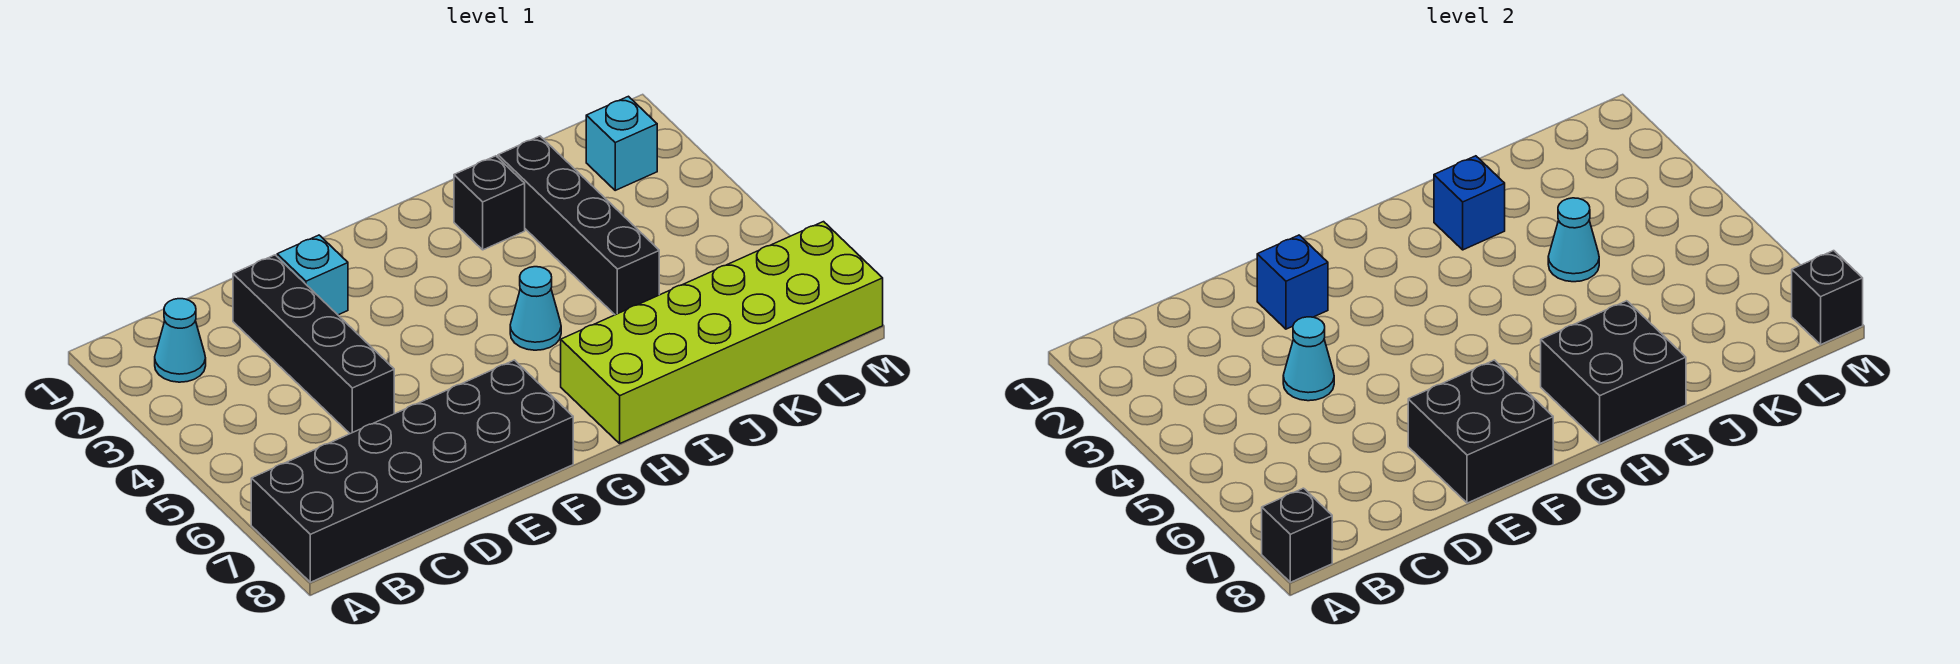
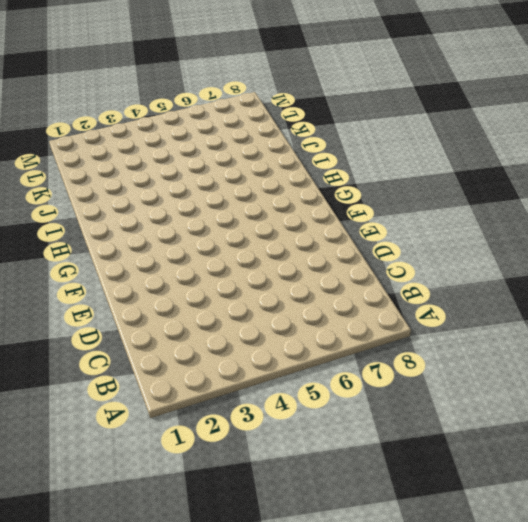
none -> black 2x6 brick [251,360,573,582]
none -> cyan 1x1 cone [155,299,206,382]
none -> black 1x4 brick [233,255,394,434]

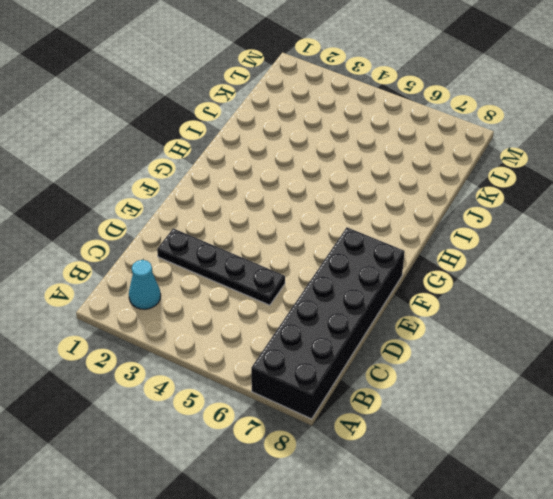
black 1x4 plate [157,228,285,305] -> black 1x4 brick [233,255,394,434]
none -> cyan 1x1 brick [277,235,348,315]
none -> cyan 1x1 cone [510,267,561,350]
none -> lime 2x6 brick [561,222,883,443]

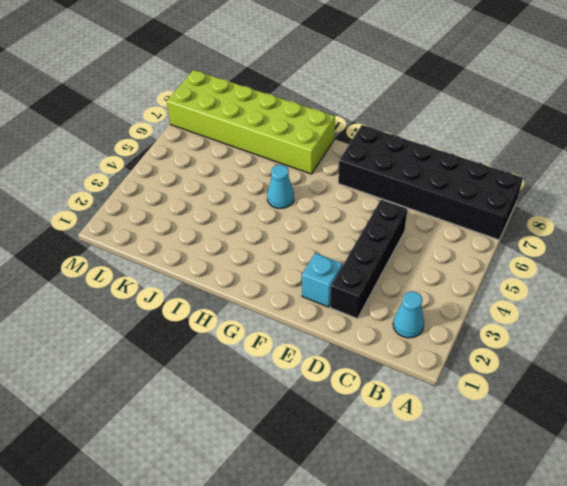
none -> black 1x1 brick [454,156,525,250]
none -> black 1x4 brick [498,136,659,315]
none -> cyan 1x1 brick [586,96,657,190]

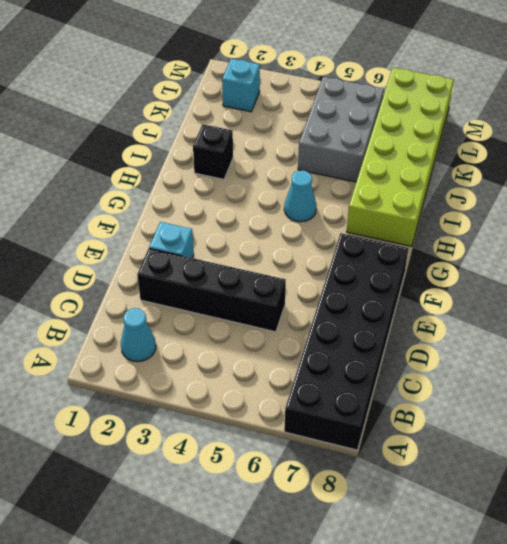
grey 2x3 brick [298,77,384,182] -> black 1x4 brick [498,136,659,315]
none -> black 1x1 brick [1262,488,1332,582]
none -> cyan 1x1 cone [1283,317,1334,401]
none -> blue 1x1 brick [1257,235,1328,329]

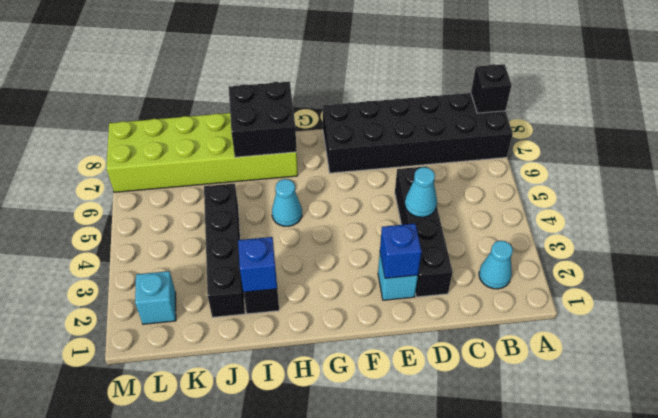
none -> black 2x2 brick [1408,360,1553,503]
none -> cyan 1x1 cone [1548,198,1599,282]
none -> black 1x1 brick [1792,251,1863,344]

